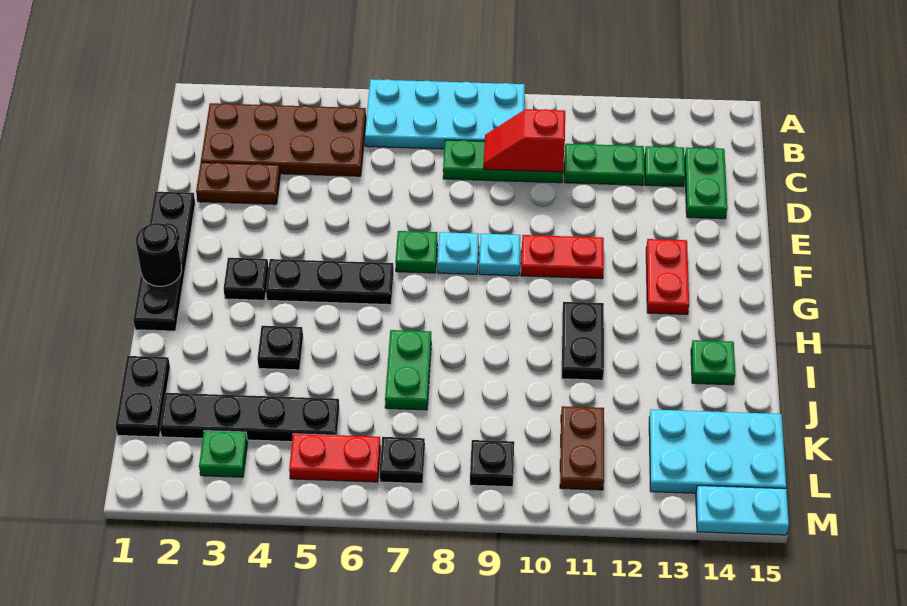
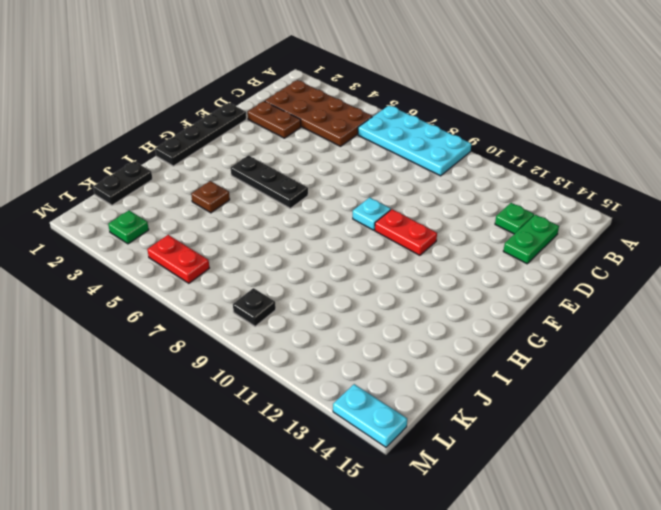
brown 1x1 plate [191,181,230,213] -> black 1x1 plate [257,326,303,370]
none -> green 1x3 plate [443,140,563,183]
none -> green 1x2 plate [564,144,644,185]
none -> green 1x1 plate [396,231,437,273]
none -> cyan 1x1 plate [437,232,479,274]

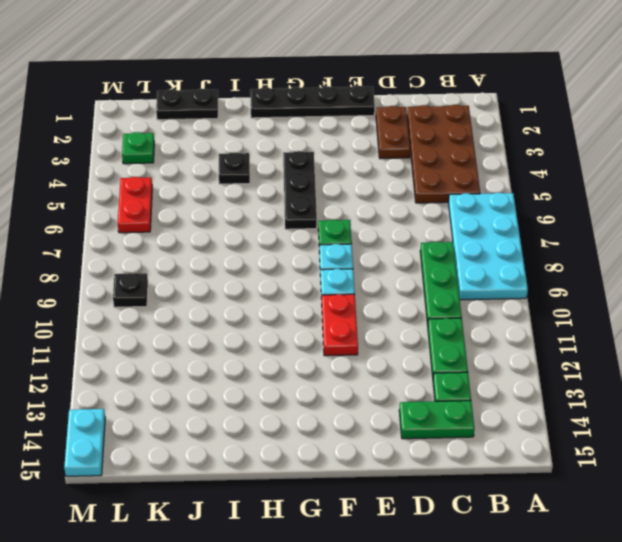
none -> red 1x2 plate [646,239,689,314]
none -> black 1x1 plate [224,258,269,300]
none -> black 1x2 plate [562,302,604,380]
none -> green 1x2 plate [385,330,431,410]

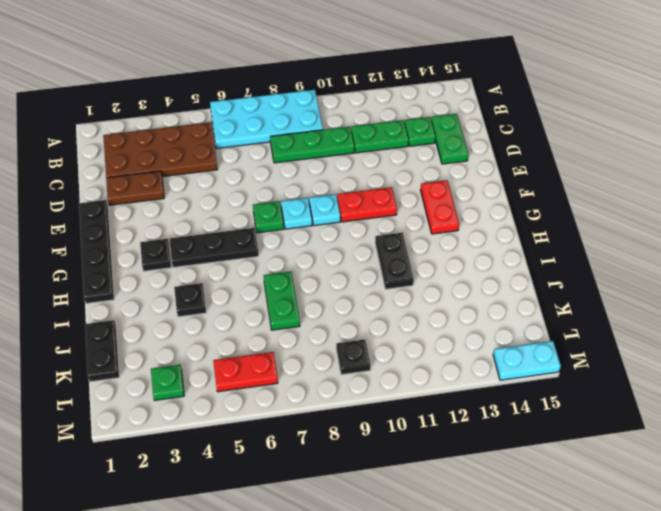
none -> green 1x1 plate [691,340,735,385]
none -> black 1x4 plate [160,393,339,442]
none -> brown 1x2 plate [560,406,604,490]
none -> cyan 2x3 plate [649,409,786,493]

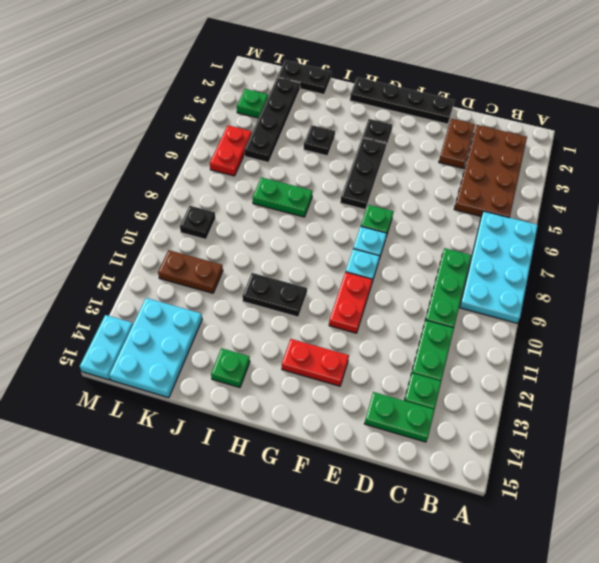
none -> black 1x1 plate [380,437,425,484]
none -> red 1x2 slope [484,109,565,172]
none -> black 1x1 round brick [136,223,182,286]

